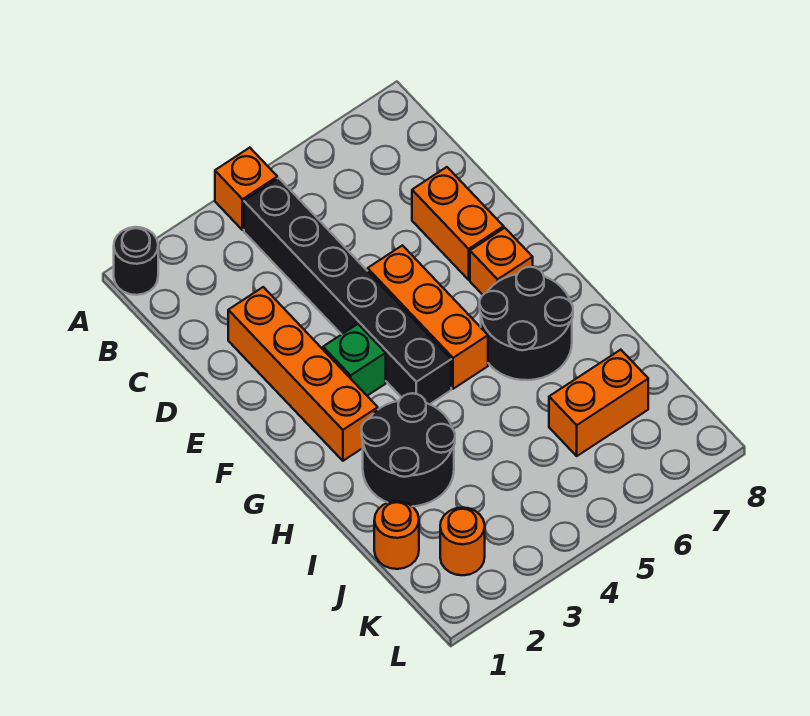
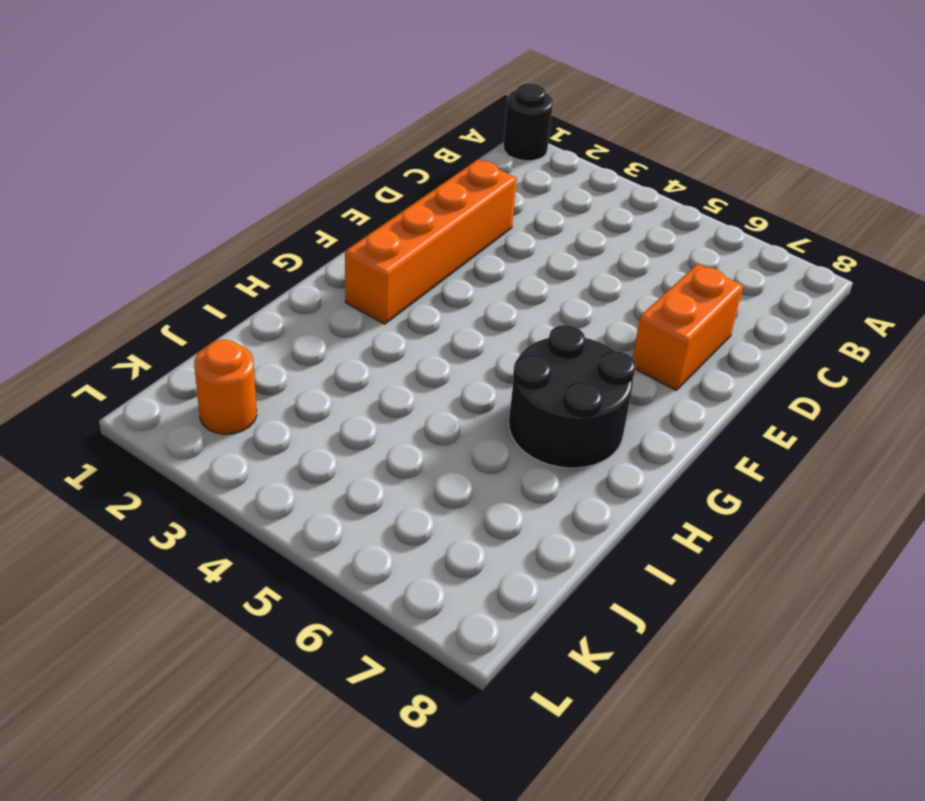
none -> orange 1x1 brick [215,148,277,230]
none -> black 1x6 brick [244,178,451,404]
none -> orange 1x3 brick [368,245,488,389]

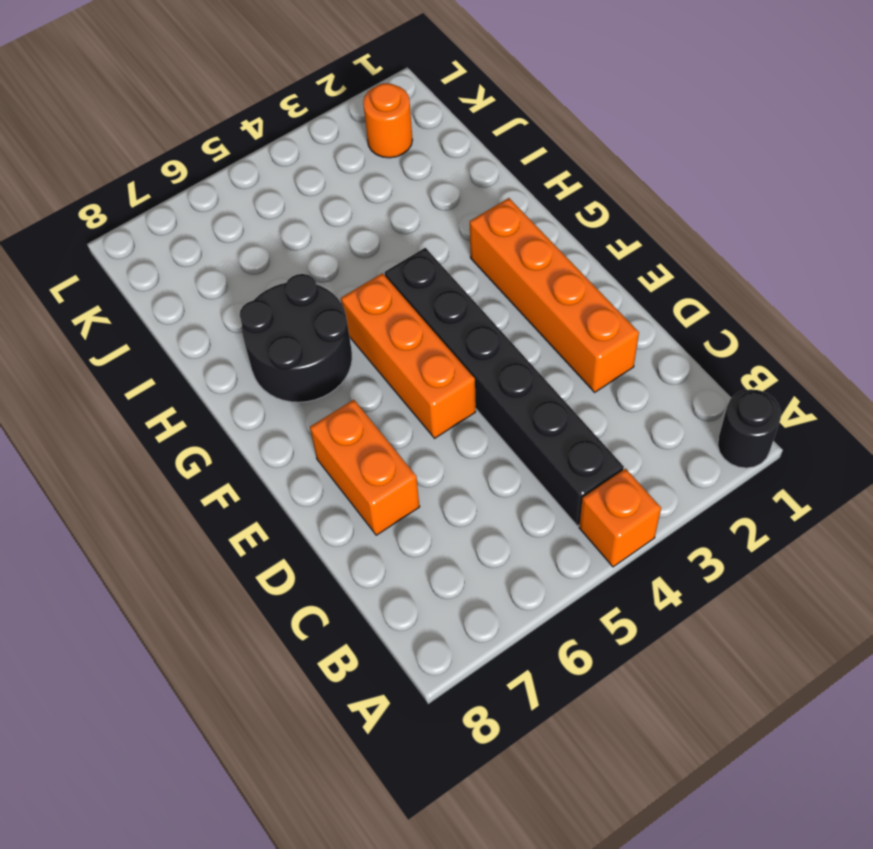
none -> green 1x1 brick [323,324,386,396]
none -> orange 1x1 brick [470,228,533,295]
none -> black 2x2 round brick [362,393,455,507]

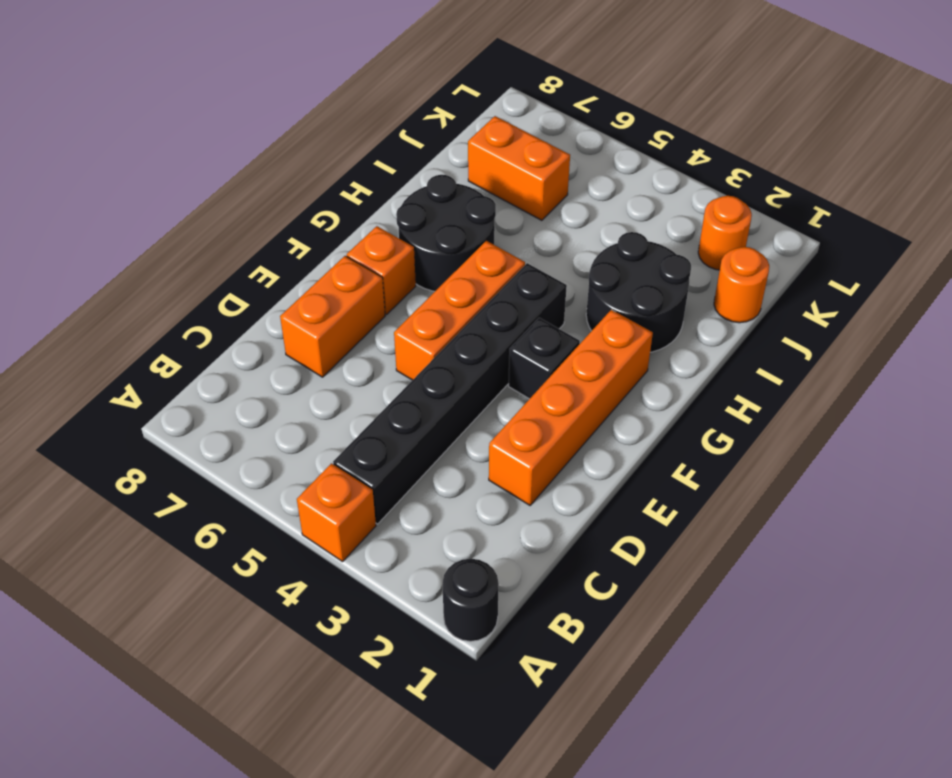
black 1x1 brick [509,318,580,399] -> green 1x1 brick [323,324,386,396]

